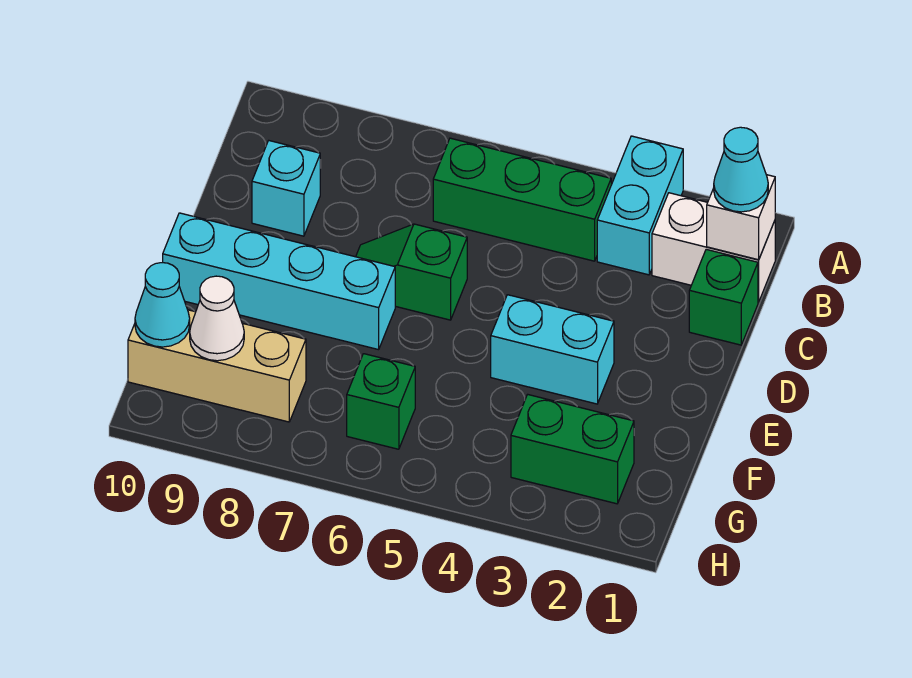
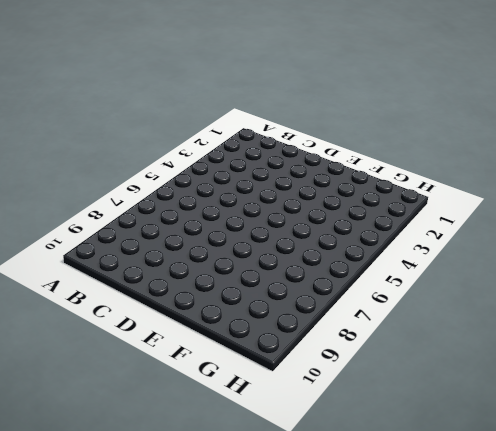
none -> cyan 1x2 brick [597,136,683,275]
none -> white 1x2 brick [652,193,775,302]
none -> green 1x3 brick [433,138,611,261]

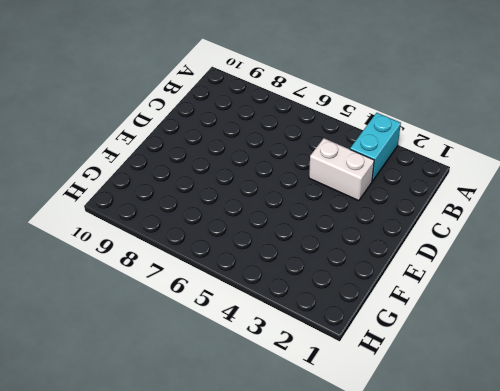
white 1x2 brick [309,138,374,201] -> white 1x2 brick moved to [652,193,775,302]
none -> green 1x3 brick [433,138,611,261]
none -> green 1x1 brick [689,249,758,345]
none -> cyan 1x1 brick [252,141,320,236]

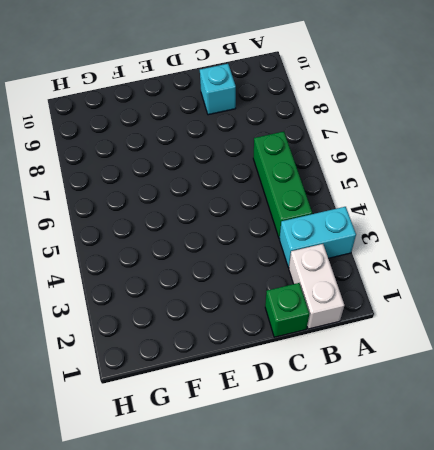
none -> green 1x2 slope [356,224,467,320]
none -> cyan 1x2 brick [491,295,614,404]
none -> cyan 1x4 brick [163,213,395,350]

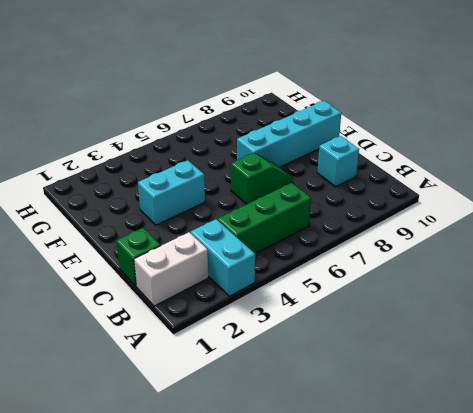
none -> green 1x2 brick [511,394,634,504]
none -> green 1x1 brick [347,354,415,449]
none -> tan 1x3 brick [128,310,306,422]

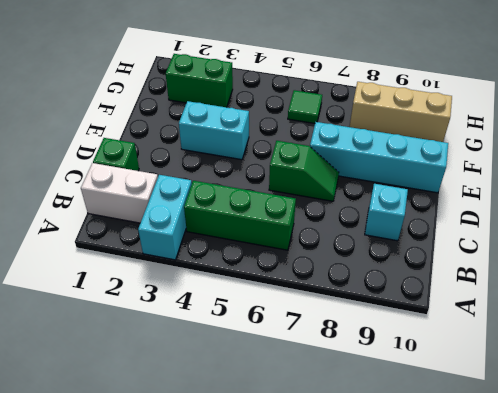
green 1x1 tile [288,90,322,123] -> green 1x1 brick [347,354,415,449]
none -> white 1x1 brick [707,175,775,260]
none -> white 1x1 cone [190,276,244,361]
none -> cyan 1x1 cone [135,263,190,347]

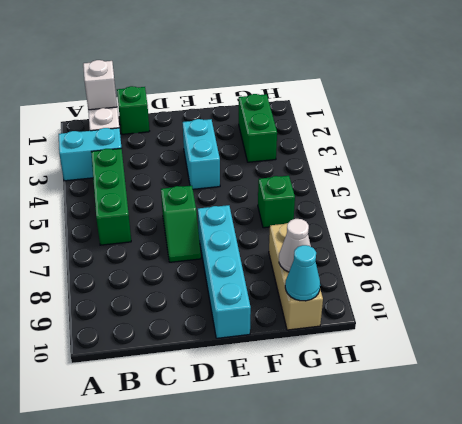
none -> cyan 1x1 brick [252,141,320,236]
none -> cyan 1x1 cone [714,127,768,212]

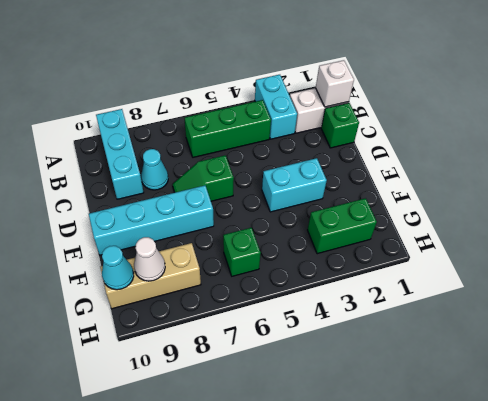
cyan 1x3 brick [96,109,144,199] -> cyan 1x1 brick [252,141,320,236]
cyan 1x1 cone [141,149,168,190] -> cyan 1x1 cone moved to [714,127,768,212]

